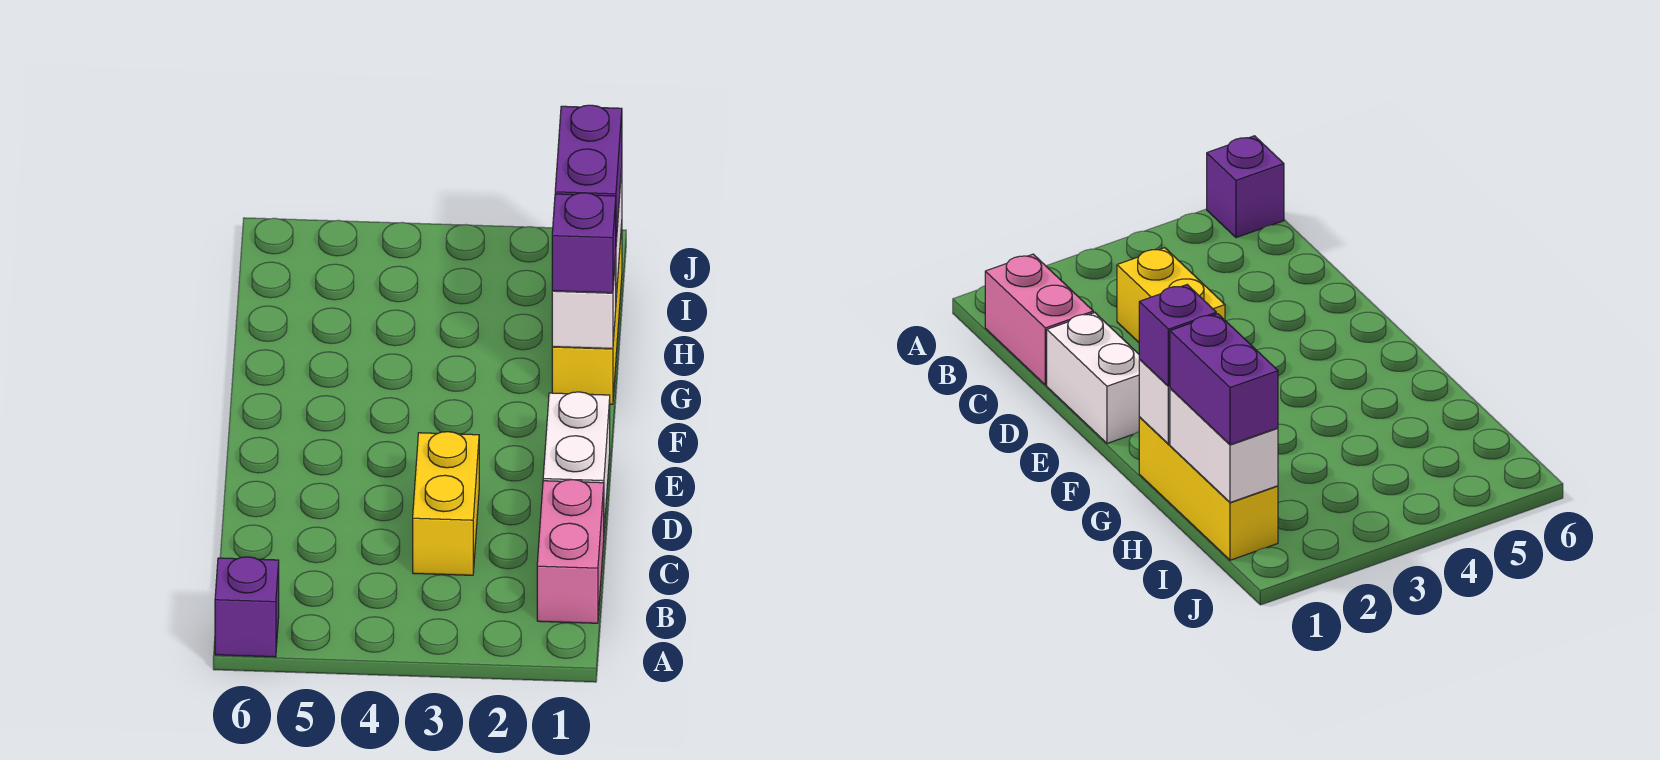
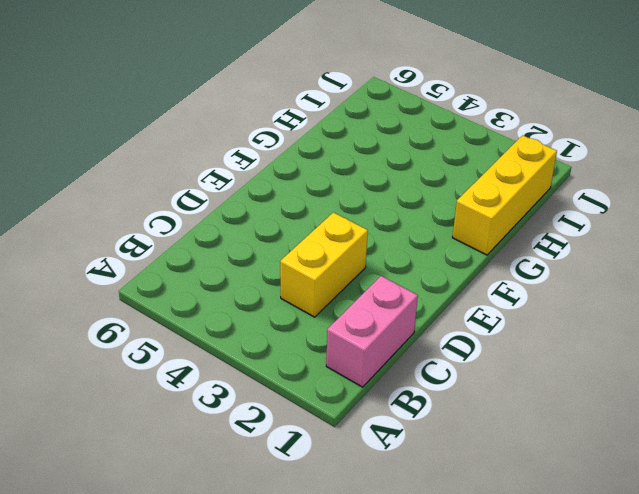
none -> purple 1x1 brick [215,557,279,657]
none -> white 1x2 brick [543,392,610,528]

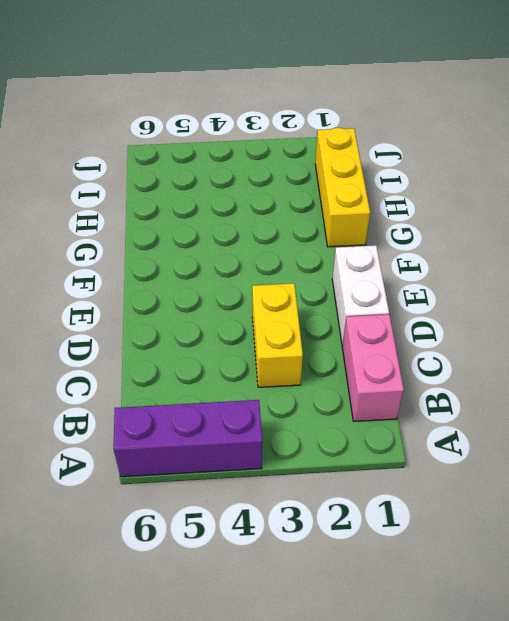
purple 1x3 brick [113,400,262,477] -> purple 1x1 brick [215,557,279,657]
none -> white 1x1 brick [552,257,616,349]
none -> white 1x2 brick [1170,388,1278,502]

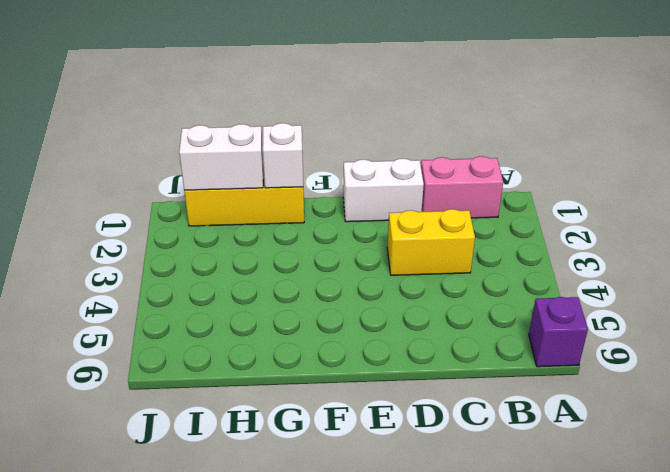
none -> purple 1x1 brick [552,193,616,293]
none -> purple 1x2 brick [555,105,622,242]

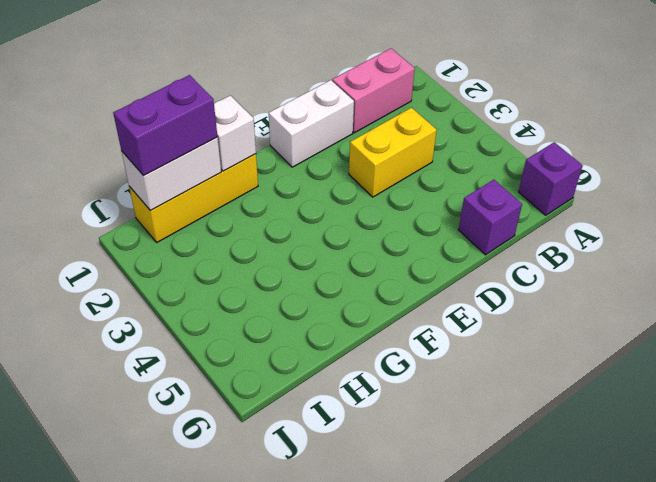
purple 1x1 brick [459,180,522,255] -> purple 1x1 brick moved to [552,193,616,293]

